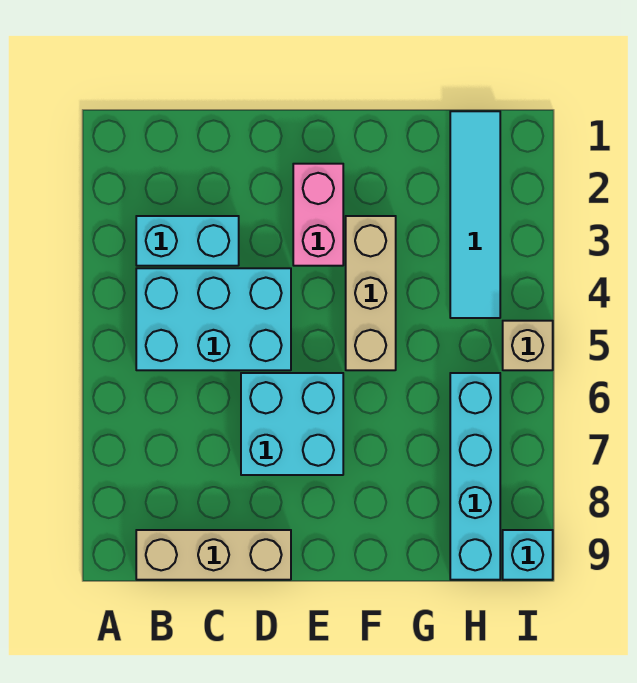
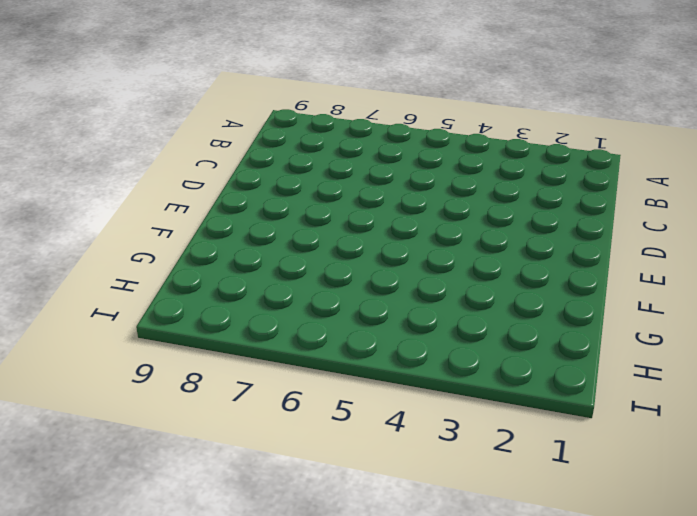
none -> cyan 1x2 brick [136,216,239,266]
none -> cyan 2x3 brick [136,268,291,370]

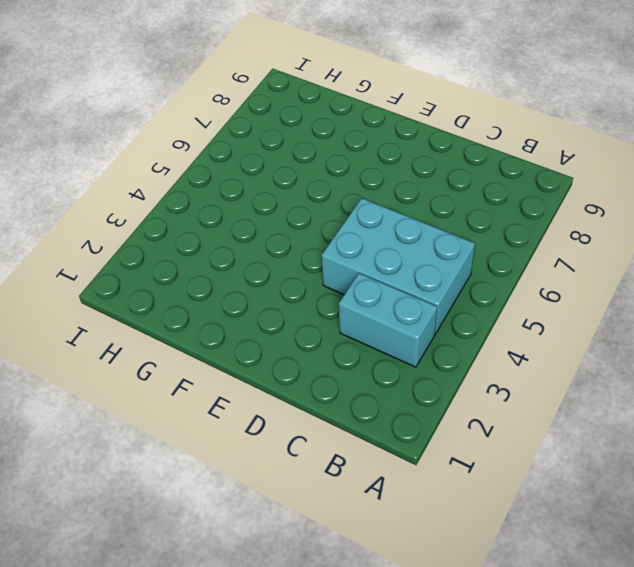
none -> tan 1x3 brick [136,530,291,580]
none -> cyan 2x2 brick [241,373,343,475]

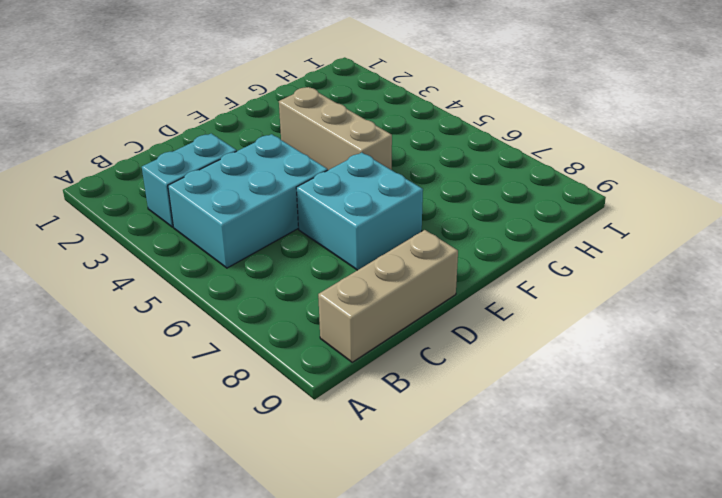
none -> pink 1x2 brick [293,164,343,266]
none -> cyan 1x4 tile [450,111,500,318]

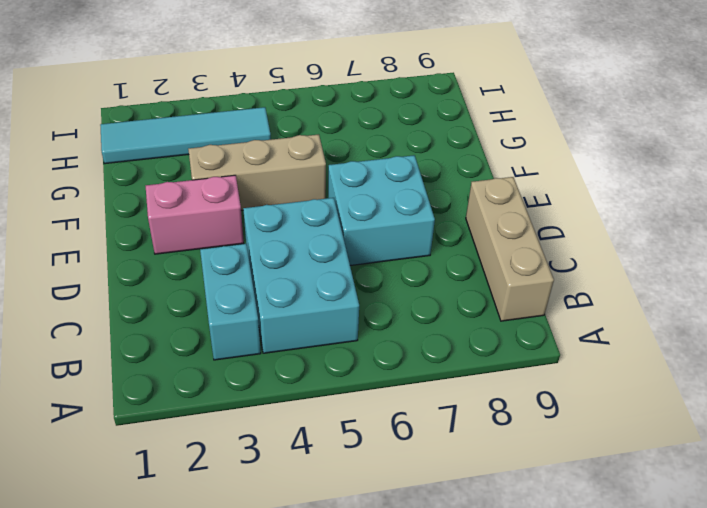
none -> cyan 1x4 brick [450,373,500,580]
none -> tan 1x1 brick [503,321,553,370]

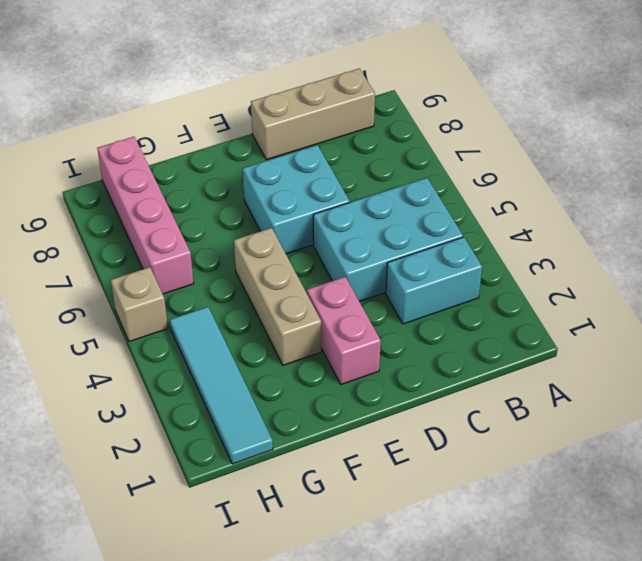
pink 1x4 brick [97,137,194,294] -> cyan 1x4 brick [450,373,500,580]
none -> cyan 1x1 brick [503,530,553,580]

